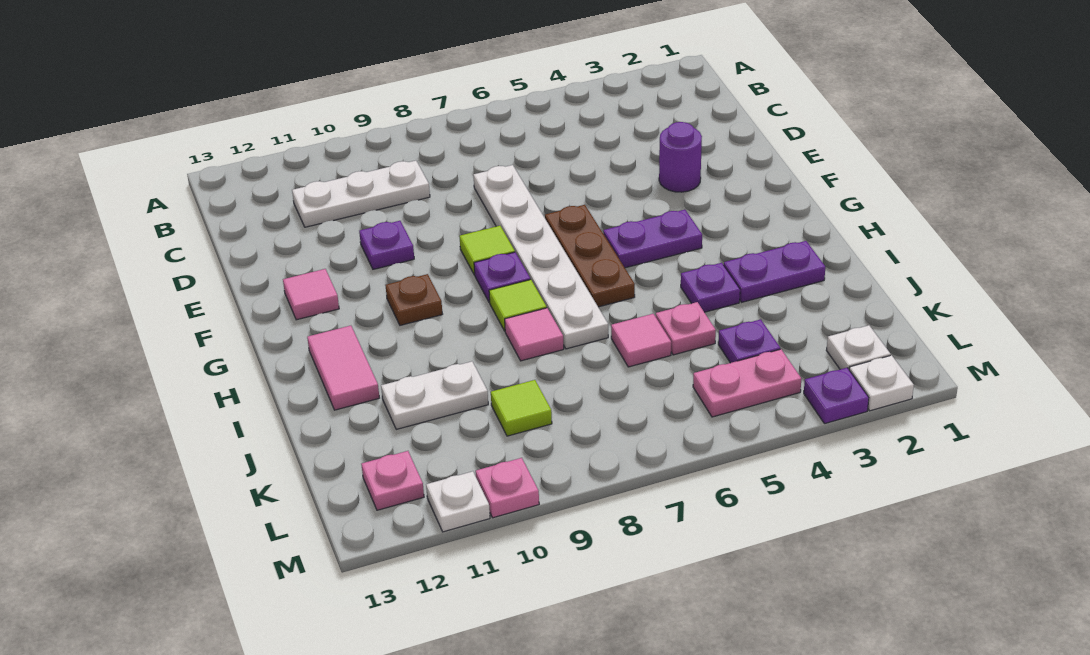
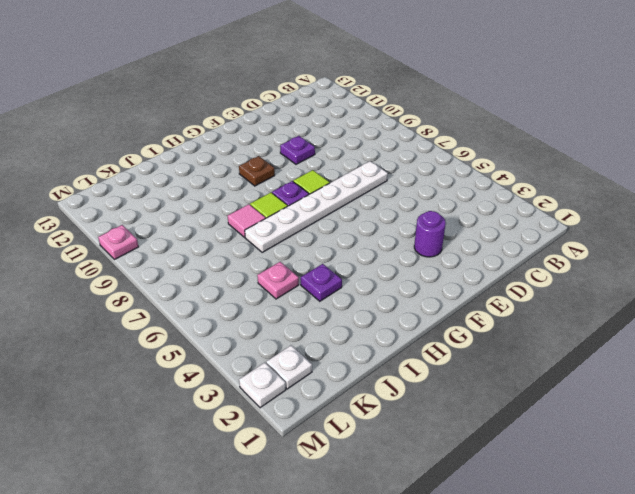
none -> white 1x3 plate [292,161,430,227]
none -> brown 1x3 plate [545,205,635,307]
none -> pink 1x1 tile [283,269,339,320]

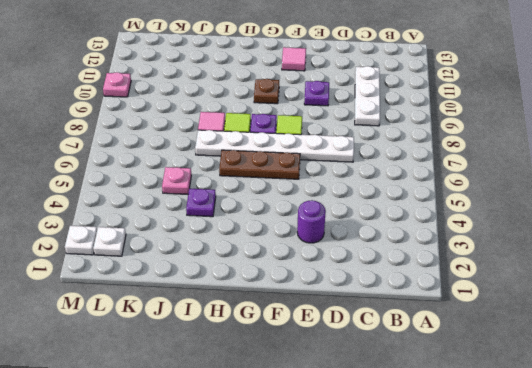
none -> purple 1x2 plate [603,210,702,268]
none -> pink 1x2 tile [307,326,379,410]
none -> purple 1x2 plate [724,241,825,302]

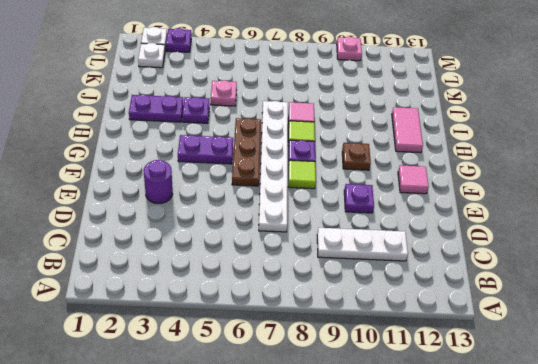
none -> pink 1x1 tile [611,314,671,367]
none -> white 1x2 plate [381,361,488,429]
none -> purple 1x1 plate [718,319,780,363]

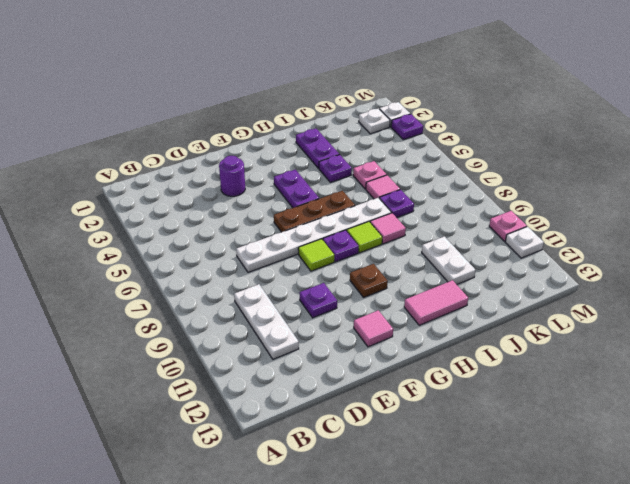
purple 1x1 plate [379,190,414,218] -> purple 1x1 plate moved to [718,319,780,363]
none -> lime 1x1 tile [491,380,552,436]
none -> pink 1x2 plate [693,349,801,417]
none -> pink 1x1 plate [361,451,424,510]

